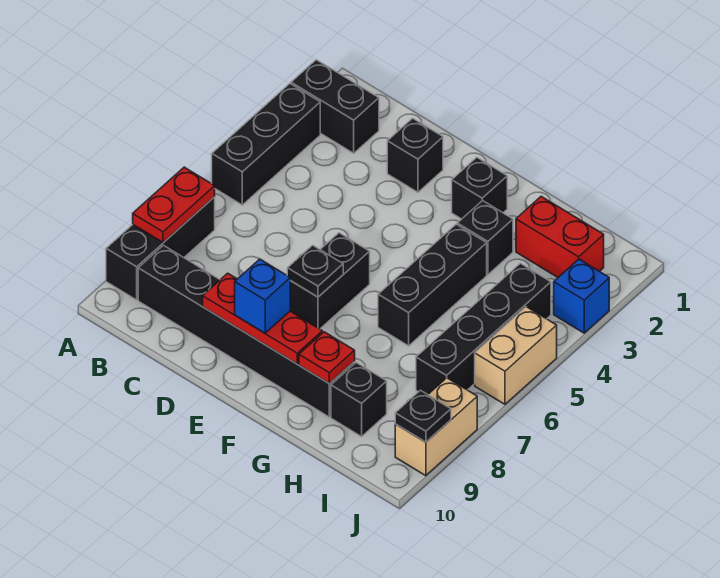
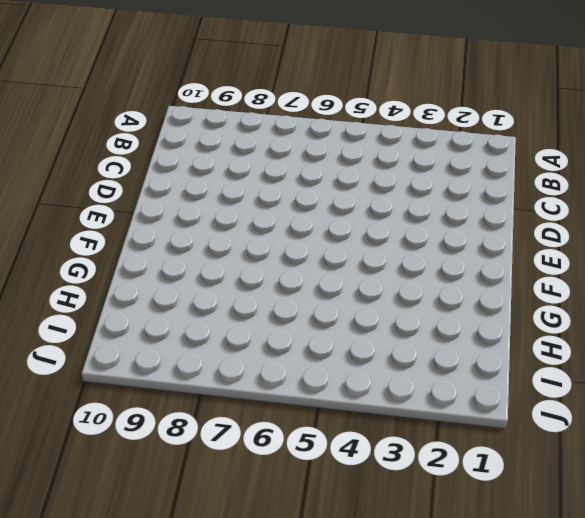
none -> black 1x2 brick [291,60,379,153]
none -> black 1x3 brick [212,84,320,205]
none -> black 1x3 brick [106,197,215,300]

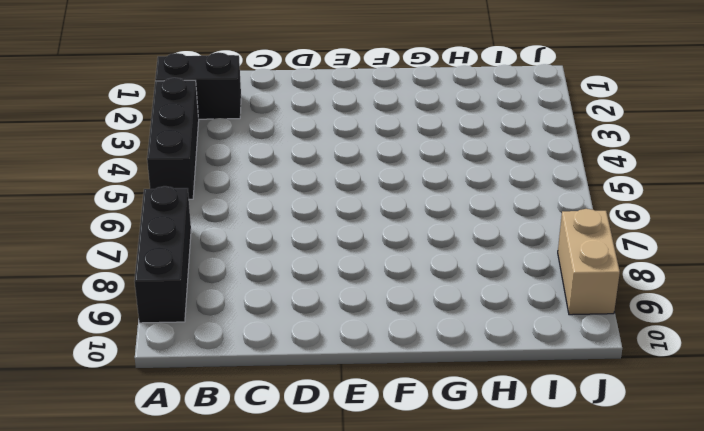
none -> black 1x6 brick [138,245,355,417]
none -> black 1x1 brick [387,118,443,192]
none -> black 1x2 brick [290,233,370,329]

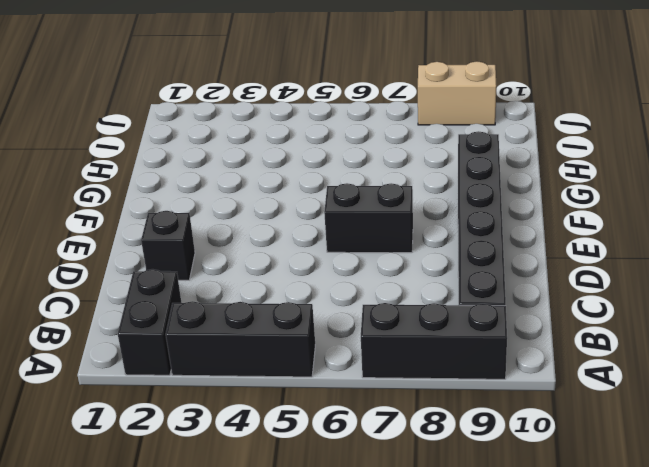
none -> black 1x1 brick [452,157,507,219]
none -> black 1x1 brick [457,200,513,275]
none -> black 1x3 brick [378,224,487,346]

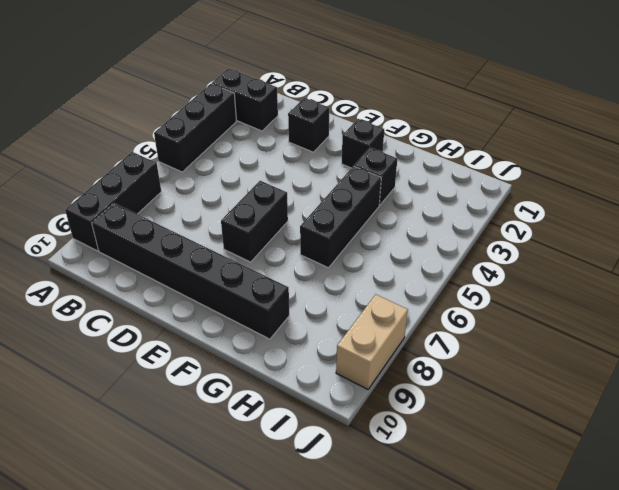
none -> red 1x2 brick [516,196,604,277]
none -> black 1x1 brick [331,363,387,437]
none -> black 1x4 brick [416,263,551,395]

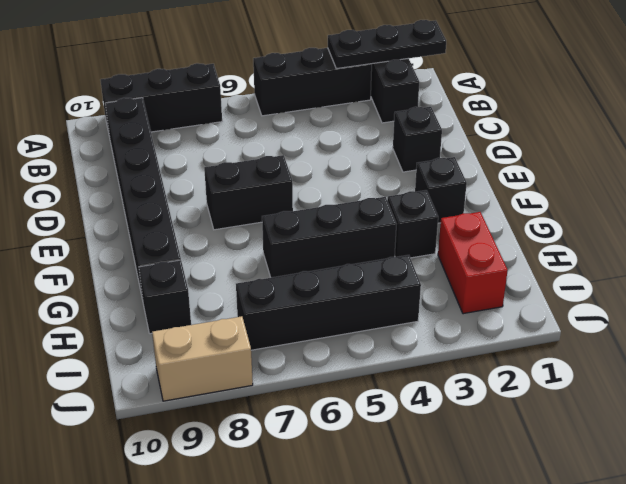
black 1x3 plate [328,20,446,69] -> none
none -> blue 1x1 brick [554,259,609,333]
none -> tan 1x2 brick [475,307,557,404]
none -> red 1x2 plate [133,167,215,243]

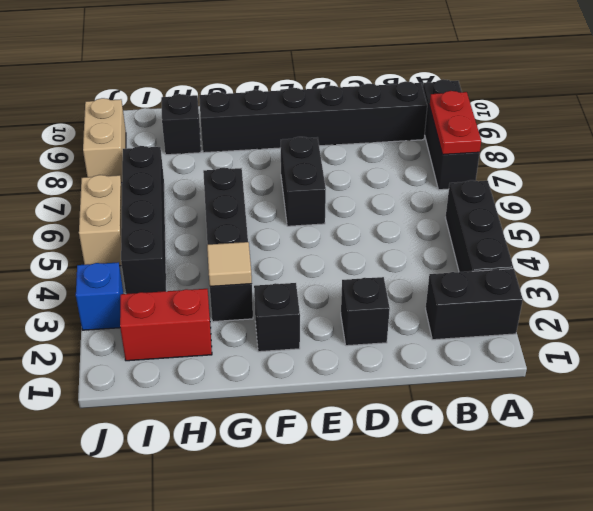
tan 1x1 tile [207,242,252,286] -> none
none -> red 1x3 plate [203,273,322,364]
none -> black 1x1 plate [287,245,343,297]
none -> red 1x1 plate [299,332,355,384]

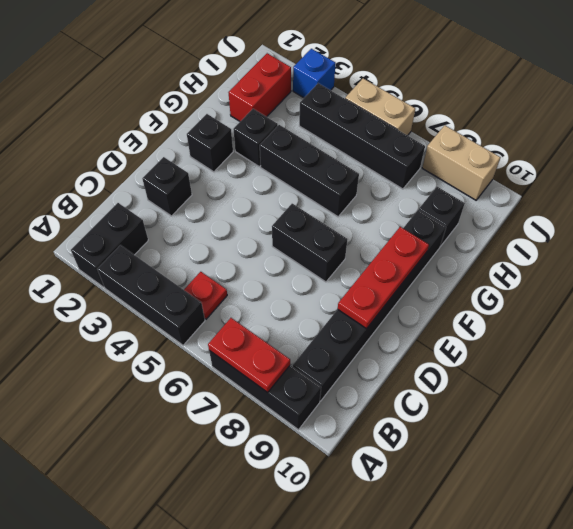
red 1x1 plate [184,272,227,319] -> red 1x1 plate moved to [299,332,355,384]
none -> black 1x1 plate [287,245,343,297]
none -> black 1x1 plate [395,390,451,442]
none -> blue 1x1 brick [235,259,290,333]

